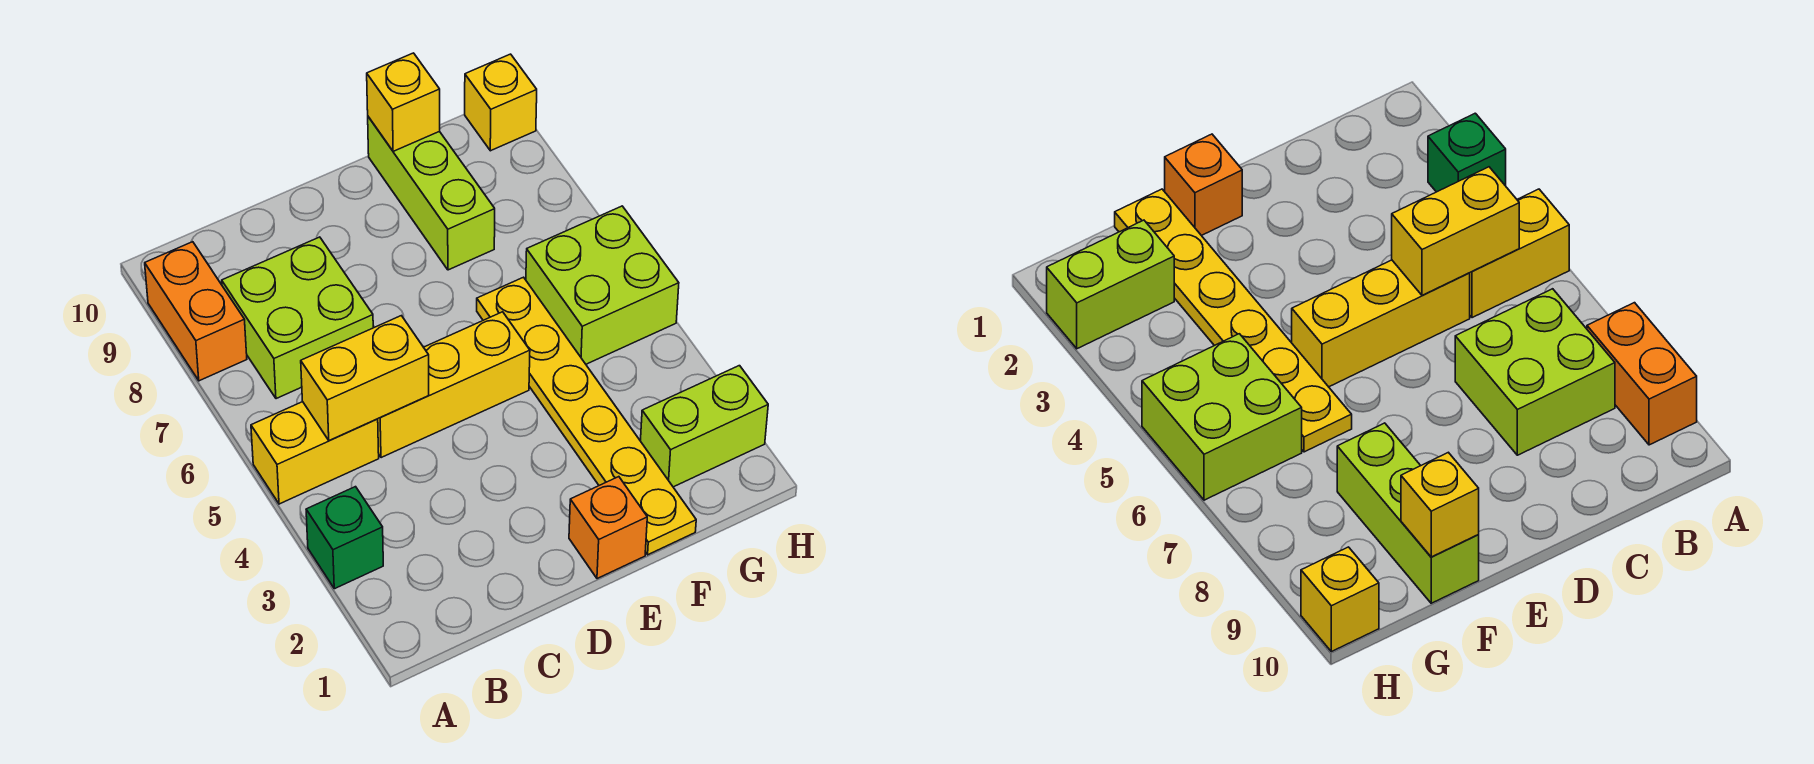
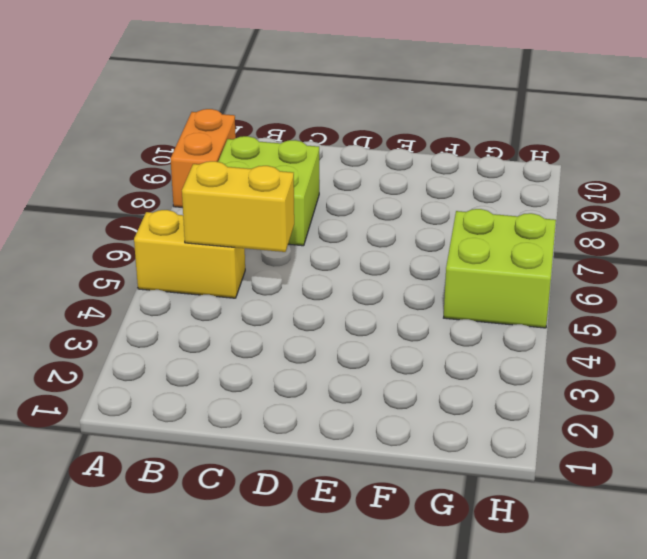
none -> green 1x1 brick [306,487,383,589]
none -> yellow 1x3 brick [378,312,530,458]
none -> orange 1x1 brick [569,477,647,579]

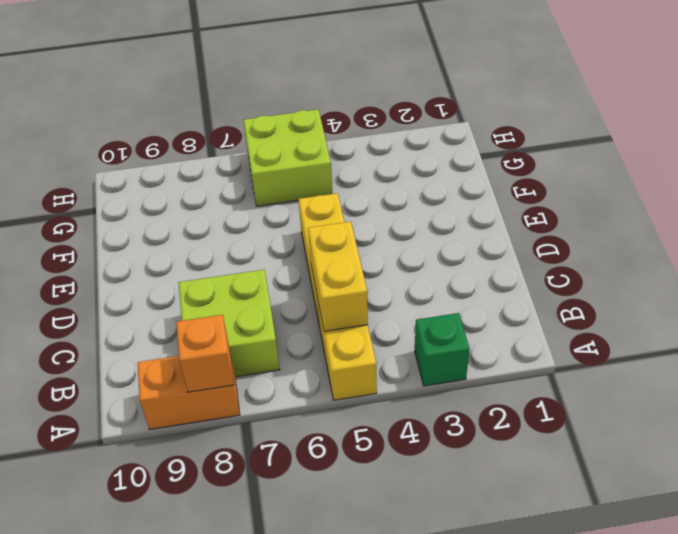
orange 1x1 brick [176,315,234,392] -> orange 1x1 brick moved to [569,477,647,579]
none -> yellow 1x6 plate [477,277,696,555]
none -> lime 1x3 brick [368,117,495,270]
none -> lime 1x2 brick [641,366,768,487]

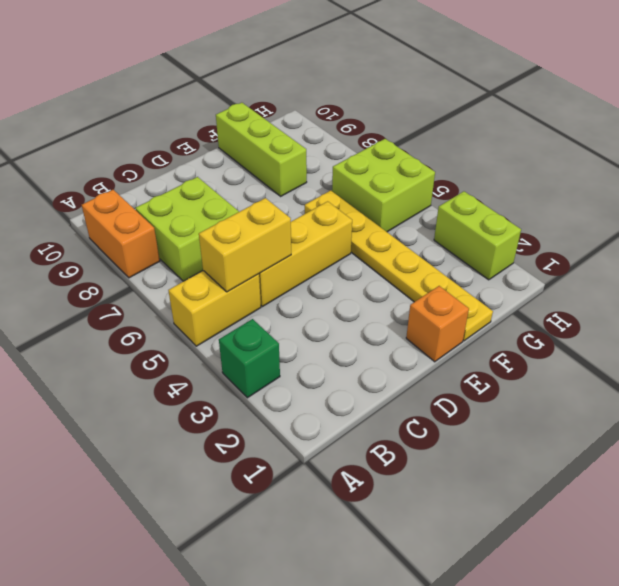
lime 1x2 brick [434,191,521,280] -> lime 1x2 brick turned to [641,366,768,487]
none -> yellow 1x1 brick [465,54,537,151]
none -> yellow 1x1 brick [367,53,440,151]

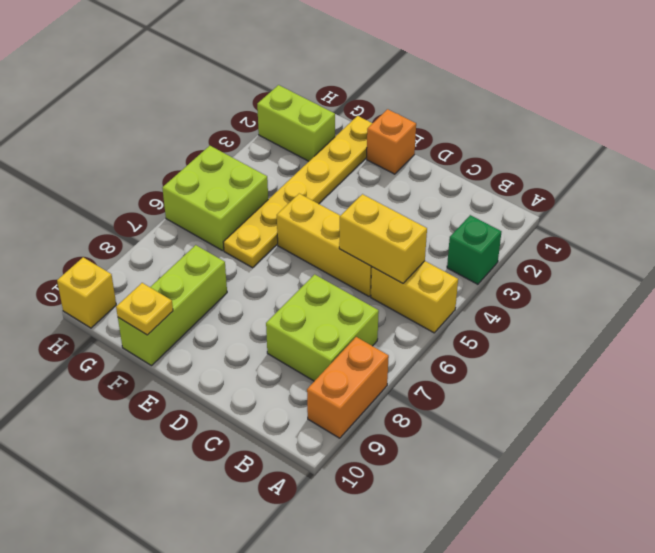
yellow 1x1 plate [116,283,173,335] -> yellow 1x1 brick [367,53,440,151]

